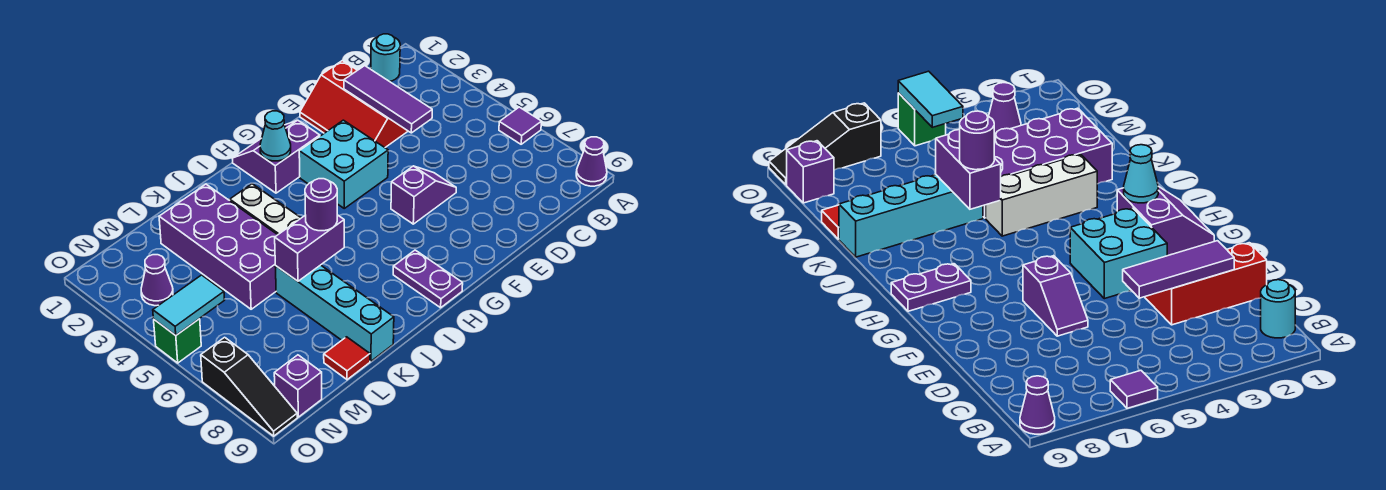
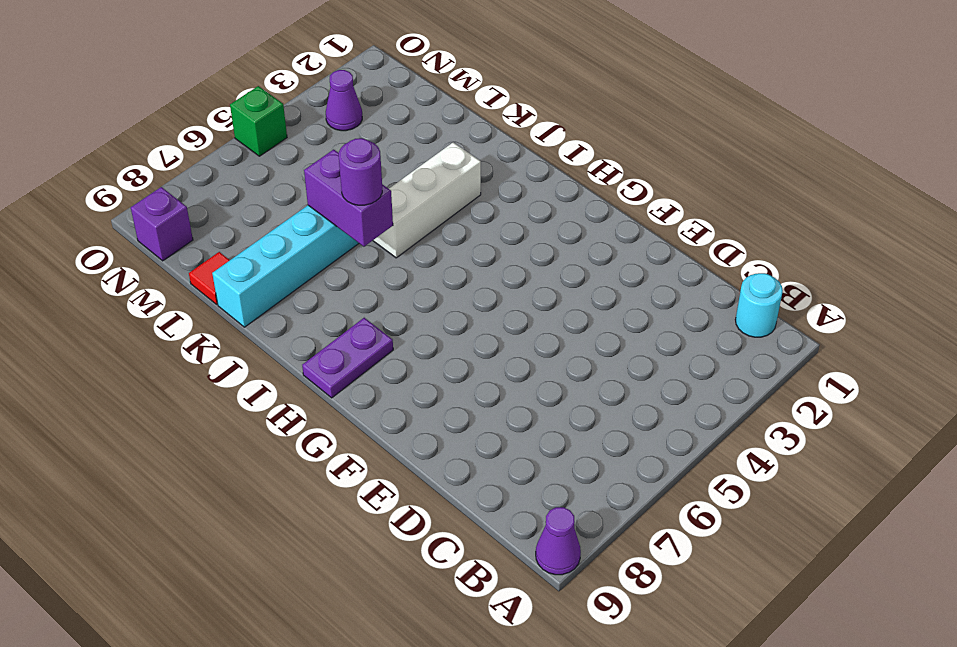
none -> purple 1x1 tile [499,107,542,144]
none -> red 2x3 slope [300,61,408,147]
none -> purple 1x2 slope [391,166,456,224]

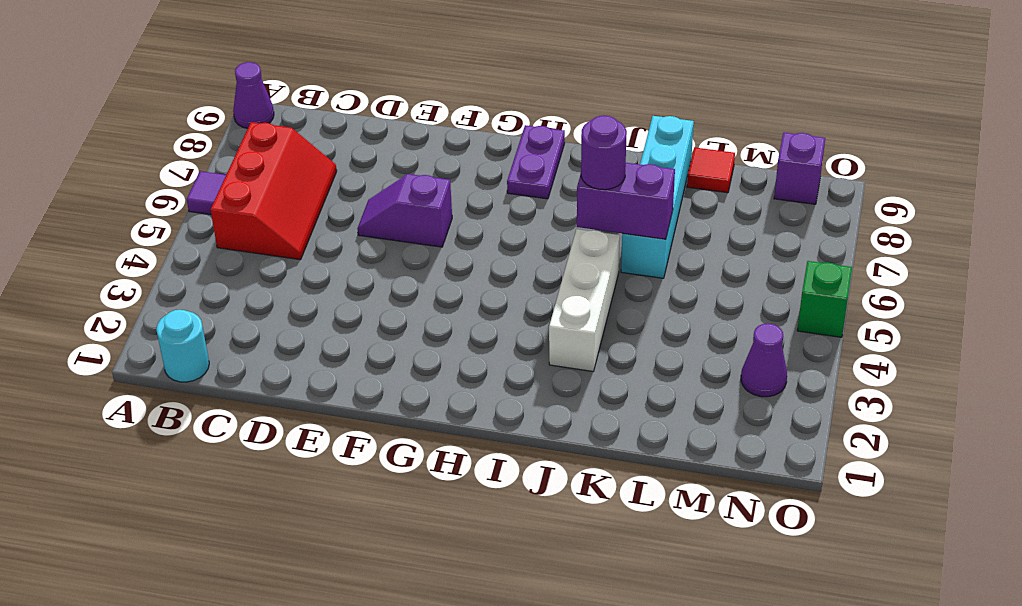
red 2x3 slope [211,122,337,260] -> red 2x3 slope moved to [300,61,408,147]
none -> cyan 2x2 brick [299,120,388,208]
none -> purple 2x2 slope [232,120,320,193]
none -> purple 2x4 brick [159,184,277,309]

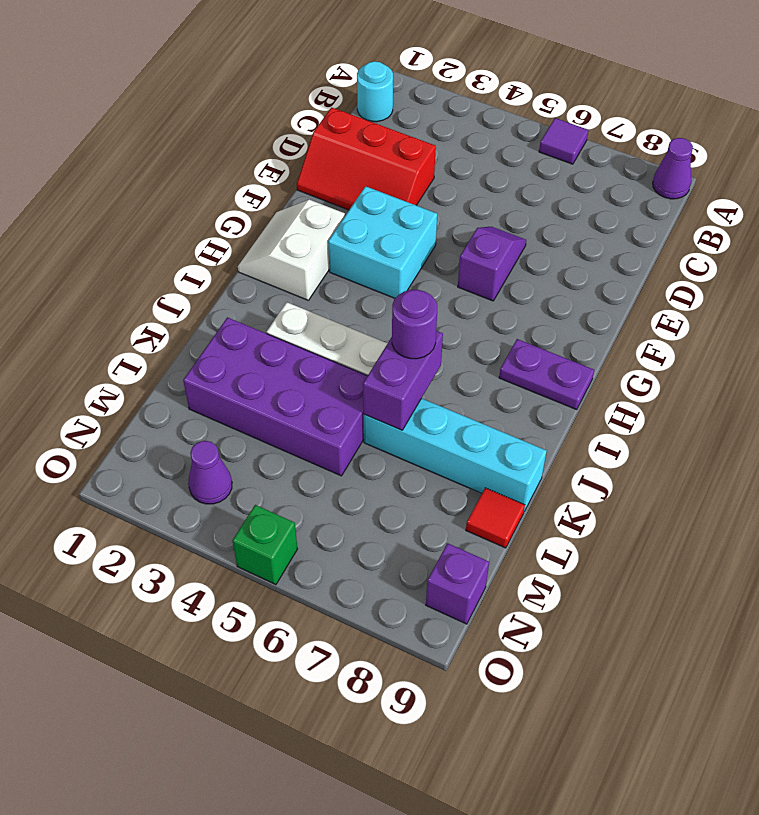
white 2x2 slope [238,200,345,300] -> purple 2x2 slope [232,120,320,193]
none -> black 1x3 slope [201,337,297,436]
none -> purple 1x3 tile [344,66,432,133]
none -> cyan 1x1 cone [260,111,291,161]

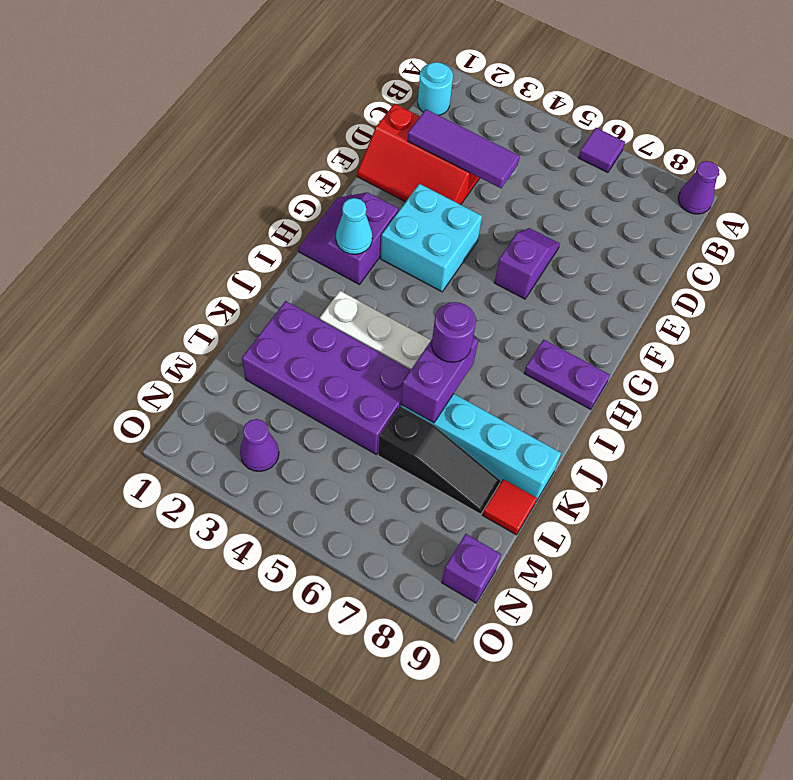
black 1x3 slope [378,406,500,514] -> black 1x3 slope moved to [201,337,297,436]
none -> green 1x1 brick [154,319,201,363]
none -> cyan 1x2 tile [153,275,224,335]

